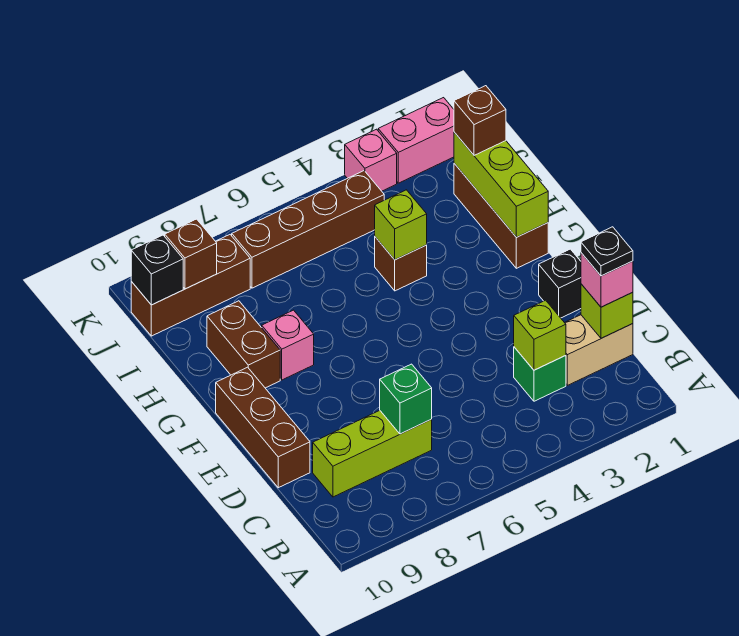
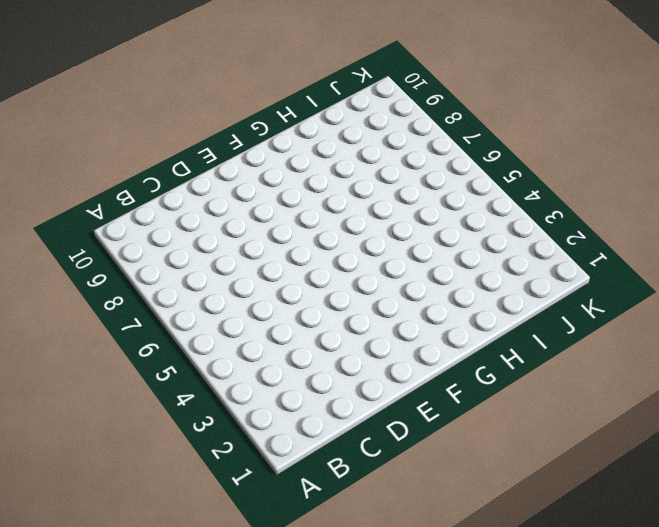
none -> tan 1x2 brick [565,315,633,385]
none -> green 1x1 brick [514,347,566,401]
none -> lime 1x3 brick [313,411,432,497]

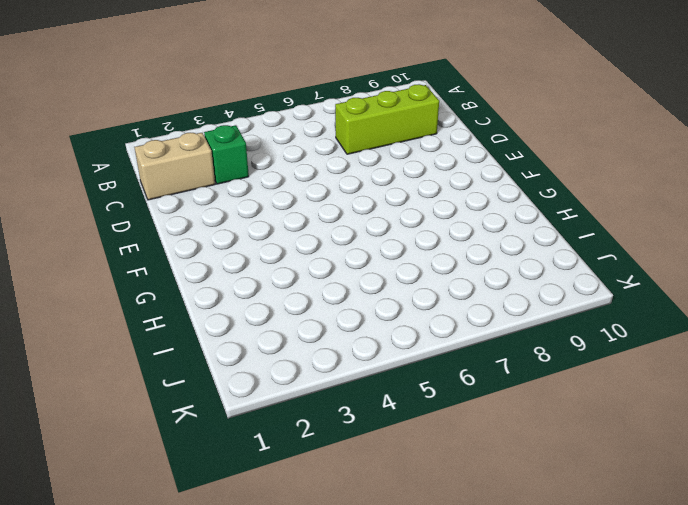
none -> brown 1x3 brick [216,367,310,488]
none -> black 1x1 brick [539,249,581,318]
none -> brown 1x3 brick [454,163,548,268]

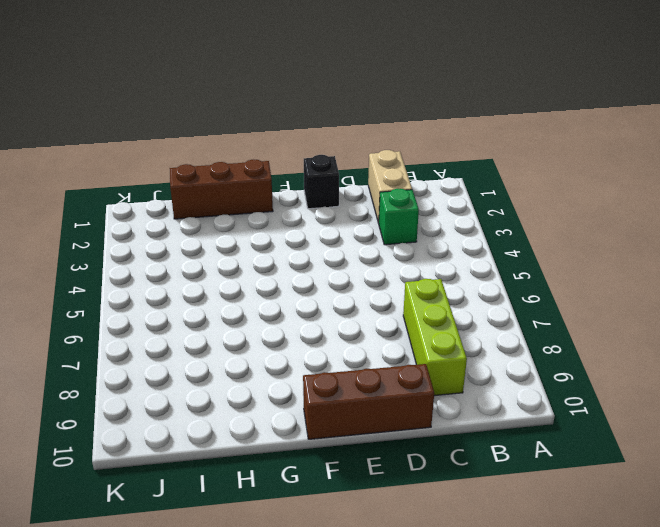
none -> pink 1x1 brick [262,310,314,380]
none -> brown 1x2 brick [207,301,280,388]
none -> brown 1x1 brick [375,237,427,291]

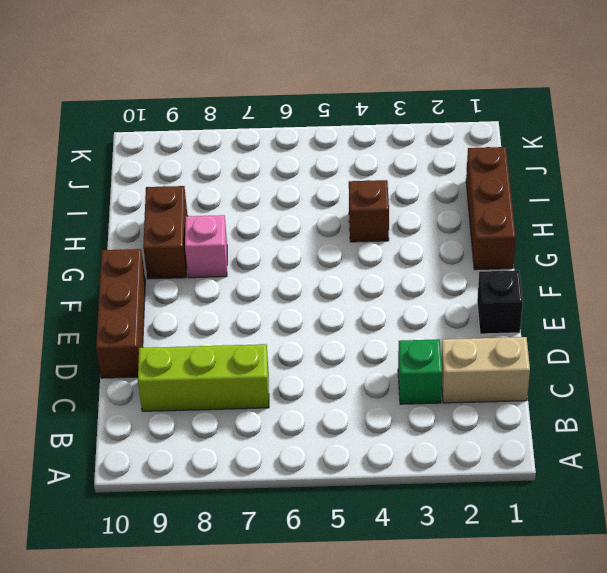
none -> brown 1x4 brick [232,171,384,288]
none -> brown 1x3 brick [131,235,250,336]
none -> pink 1x2 brick [378,98,454,183]

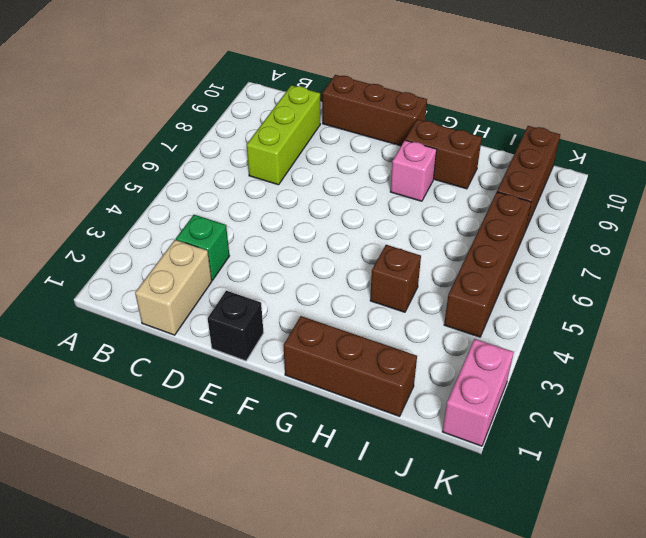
none -> pink 1x1 brick [345,129,397,191]
none -> lime 1x1 brick [581,284,633,338]
none -> lime 1x1 brick [514,300,566,370]

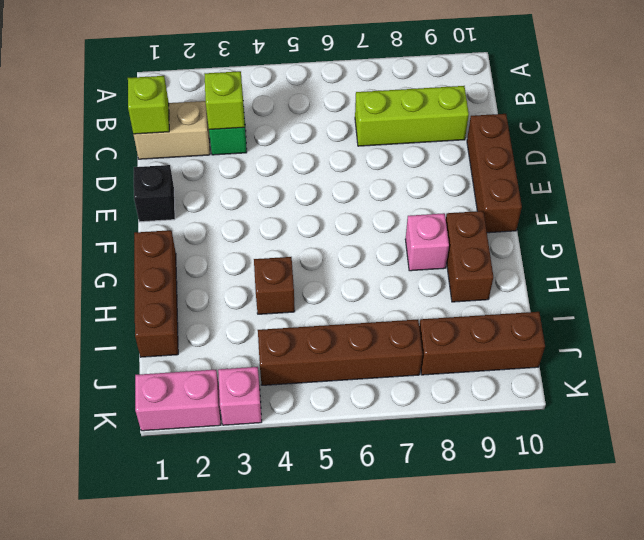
none -> green 1x1 brick [380,364,432,434]
none -> lime 1x3 brick [454,132,548,237]
none -> lime 1x1 brick [375,190,427,260]

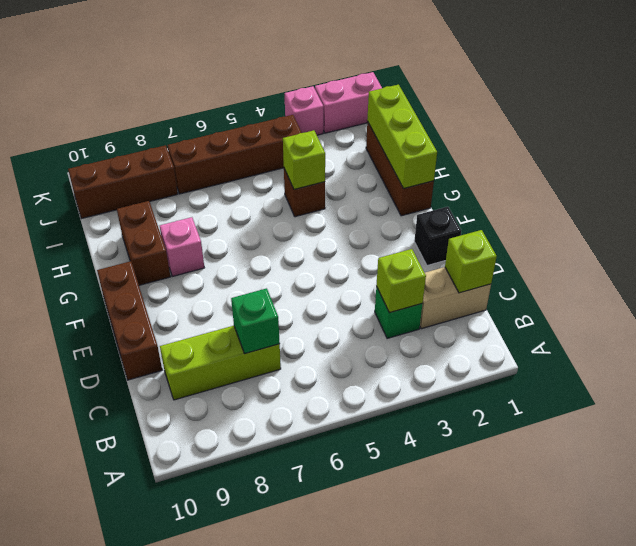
none -> brown 1x1 brick [165,219,217,289]
none -> black 1x1 brick [131,235,183,305]
none -> pink 1x1 brick [581,253,633,307]

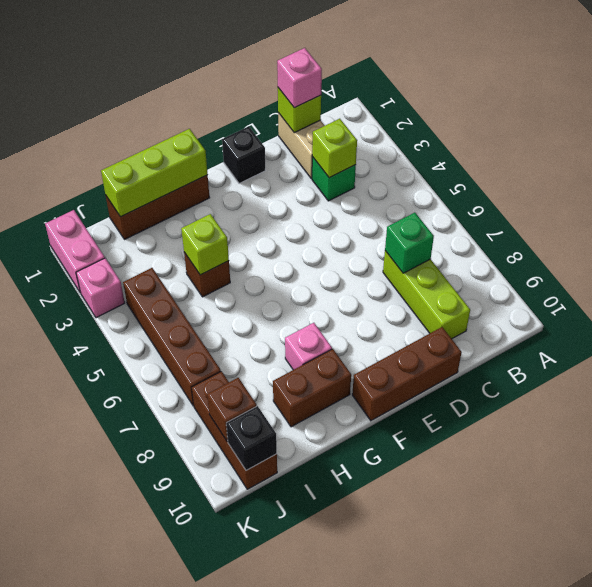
none -> brown 1x1 brick [454,86,506,155]
none -> black 1x1 plate [581,227,633,276]

